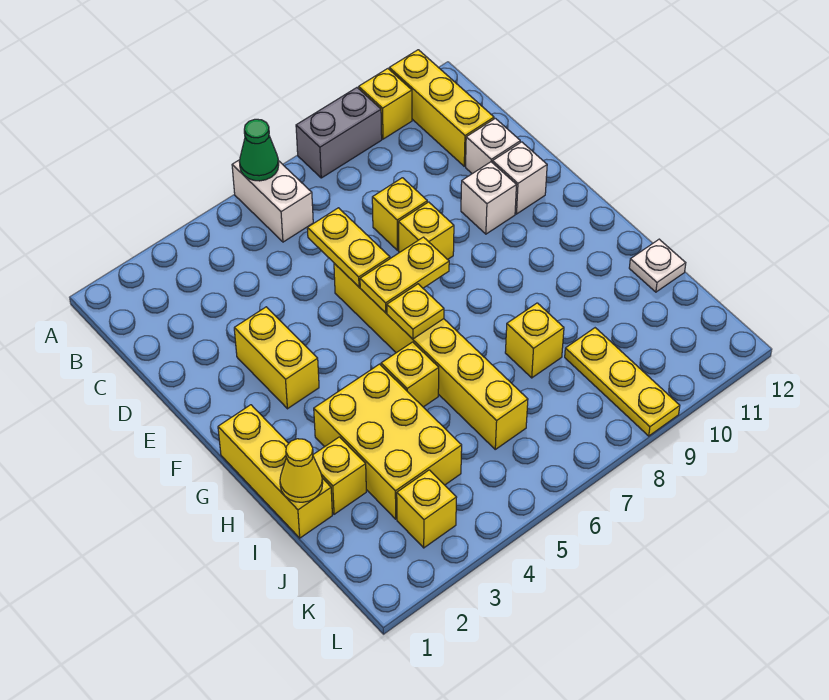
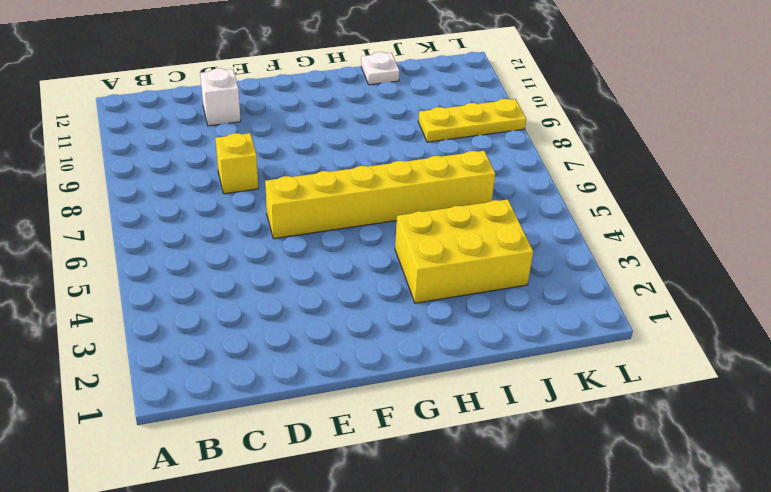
none -> white 1x2 brick [232,160,313,242]
none -> grey 1x2 brick [296,88,382,178]
none -> yellow 1x1 brick [359,69,412,139]

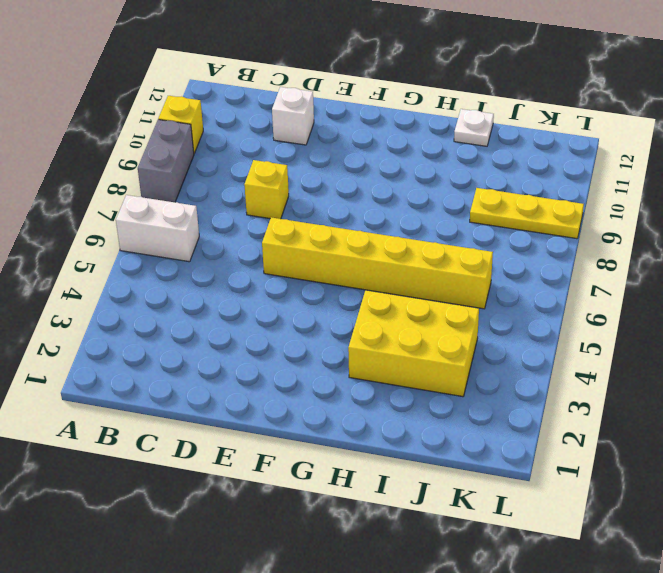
none -> yellow 1x3 brick [389,50,494,166]
none -> yellow 1x2 brick [234,307,319,409]
none -> yellow 1x1 brick [399,202,454,259]

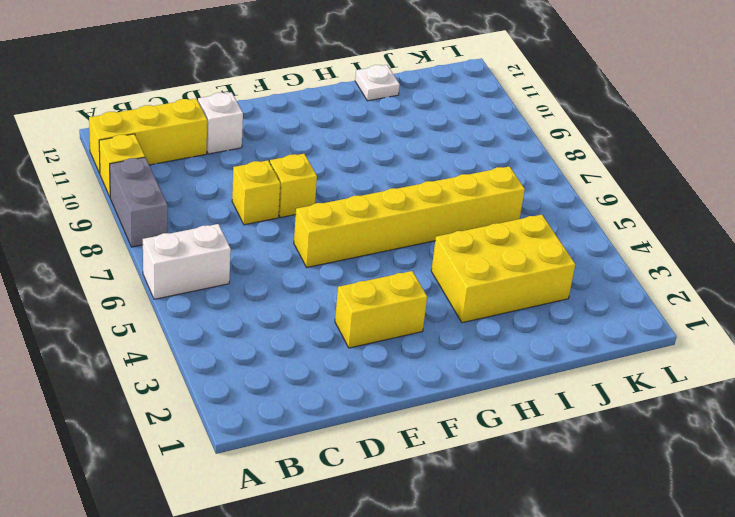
none -> white 1x1 brick [461,162,516,234]
none -> white 1x1 brick [493,142,547,214]
none -> yellow 1x3 brick [218,405,332,538]

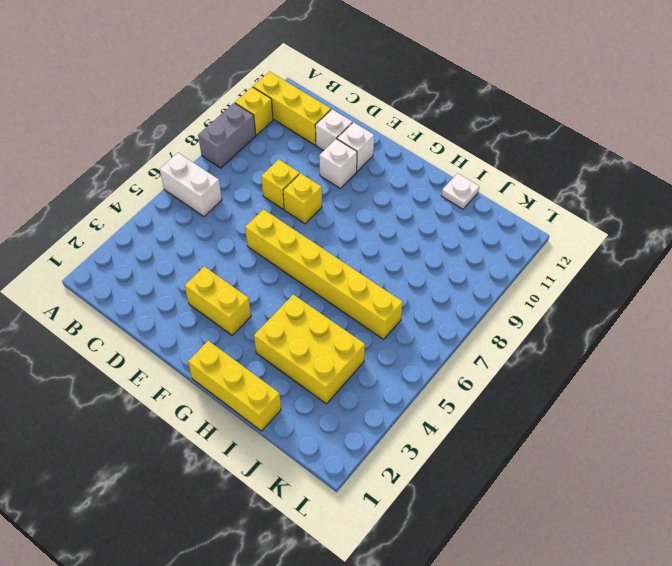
none -> yellow 1x1 brick [381,342,439,407]
none -> yellow 1x1 brick [313,437,366,514]
none -> yellow 1x1 brick [505,303,564,378]

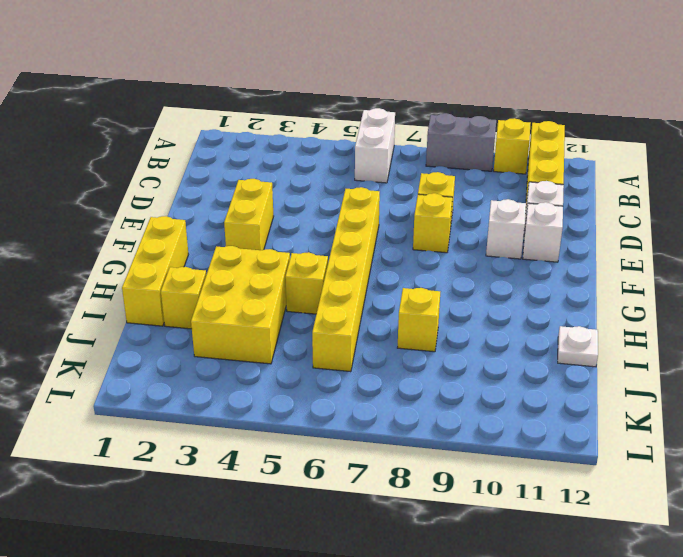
none -> yellow 1x3 plate [565,328,680,436]
none -> yellow 1x1 brick [397,470,457,548]
none -> green 1x1 cone [239,119,279,181]

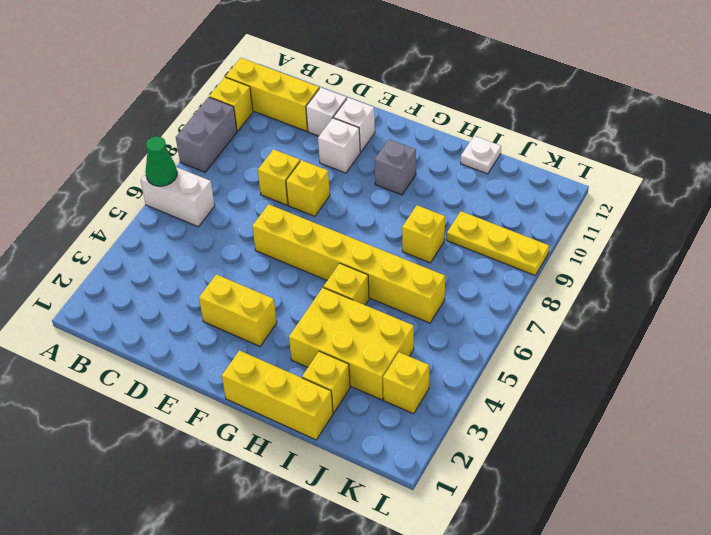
grey 1x1 brick [374,139,416,195] -> none
none -> yellow 1x2 plate [307,208,390,287]
none -> yellow 1x2 plate [360,237,449,313]
none -> yellow 1x1 plate [387,284,444,339]

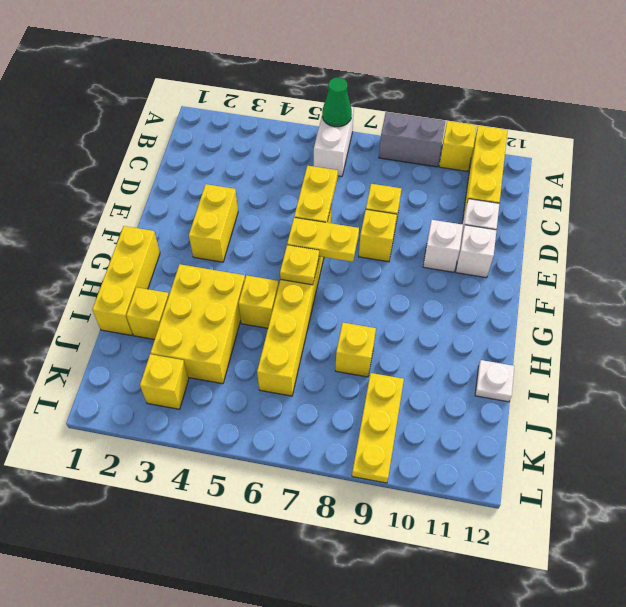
none -> yellow 1x1 cone [280,439,323,502]

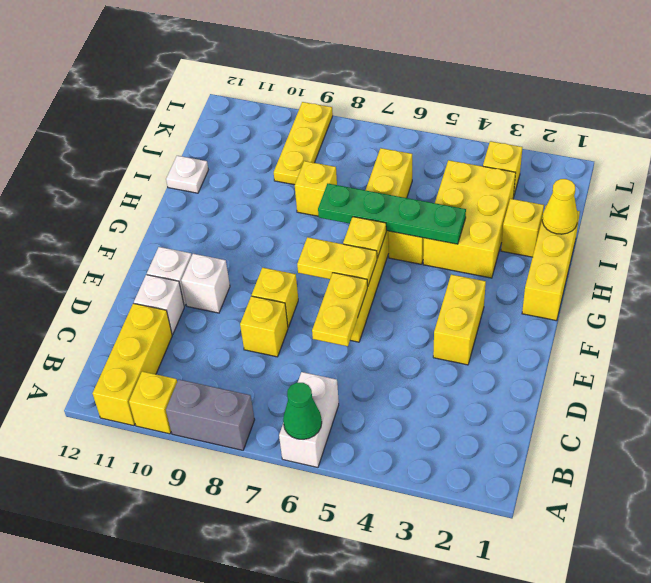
green 1x4 plate [318,184,466,244] -> none

